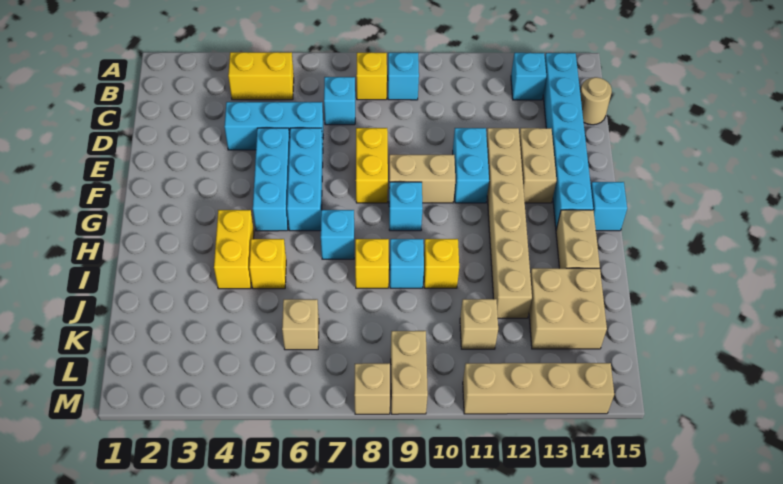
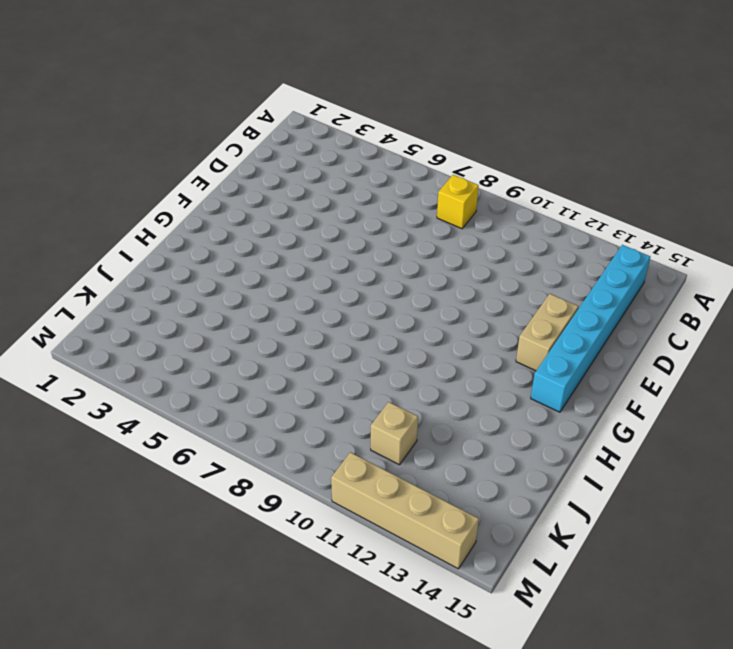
none -> yellow 1x2 brick [228,52,294,100]
none -> cyan 1x1 brick [388,53,419,100]
none -> cyan 1x1 brick [511,53,546,100]
none -> cyan 1x1 brick [324,77,355,125]

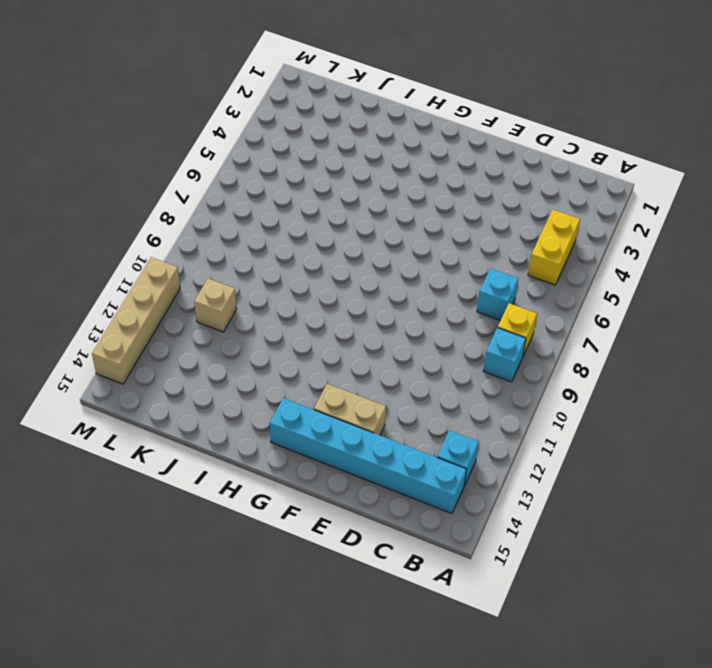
none -> tan 1x1 round brick [580,77,612,125]
none -> cyan 1x3 brick [224,102,323,150]
none -> cyan 1x3 brick [253,128,290,231]
none -> cyan 1x3 brick [287,128,323,231]

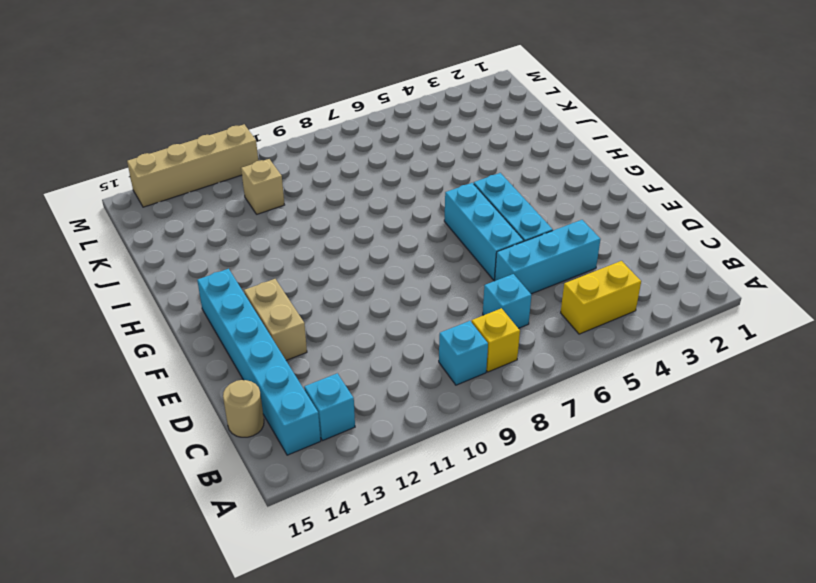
none -> yellow 1x2 brick [356,128,388,203]
none -> cyan 1x2 brick [453,128,489,203]
none -> tan 1x6 brick [486,128,532,318]
none -> tan 1x2 brick [389,155,455,203]

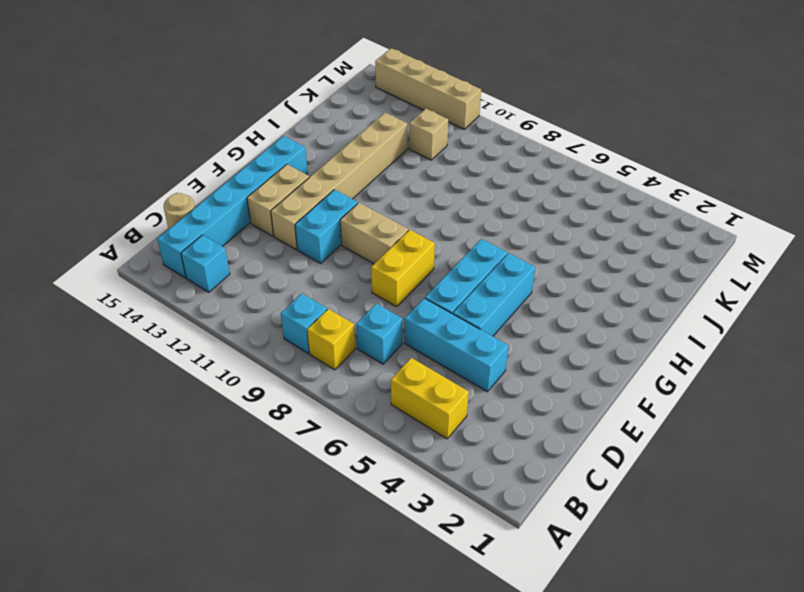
none -> cyan 1x1 brick [389,182,423,231]
none -> cyan 1x1 brick [591,182,627,231]
none -> yellow 1x2 brick [214,210,254,289]
none -> cyan 1x1 brick [321,210,354,259]

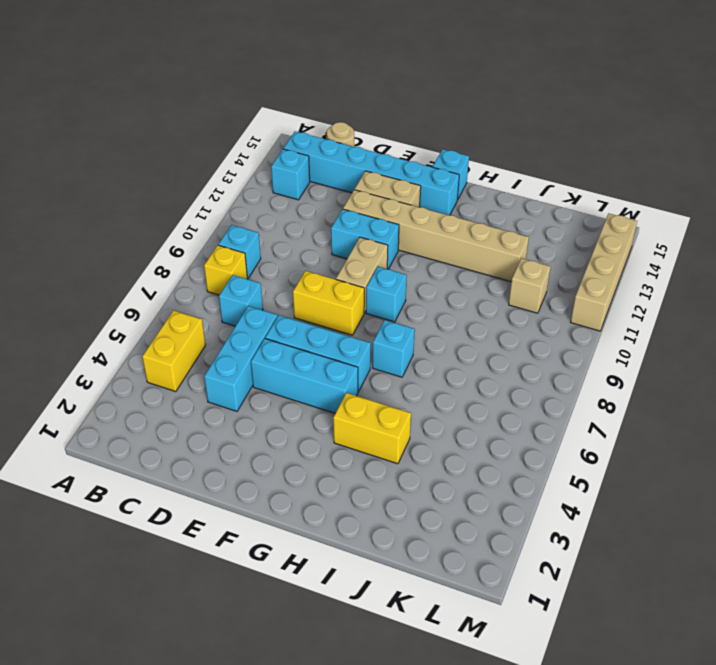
none -> tan 1x2 brick [556,210,600,268]
none -> yellow 1x1 brick [249,239,286,289]
none -> yellow 1x1 brick [355,239,389,288]
none -> cyan 1x1 brick [390,239,424,288]

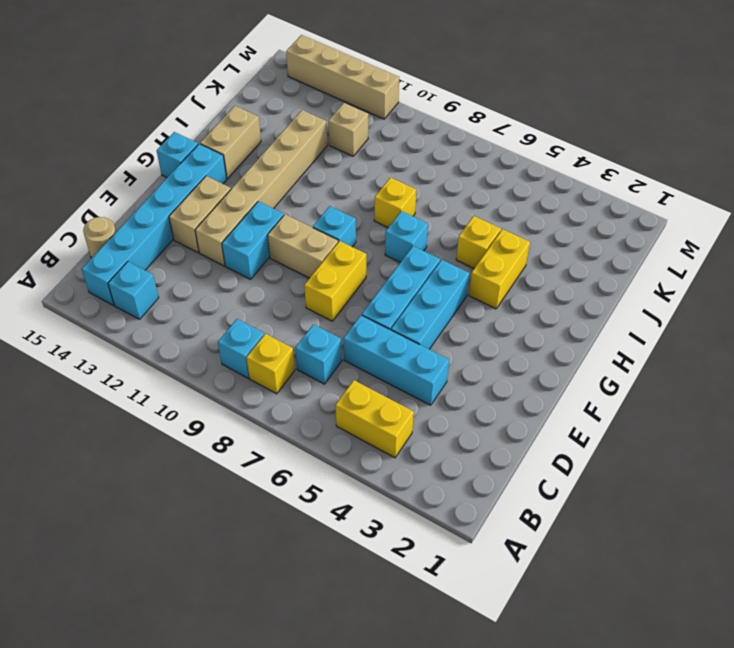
none -> cyan 1x1 brick [390,239,424,288]
none -> yellow 1x1 brick [424,239,459,288]
none -> tan 2x2 brick [529,268,607,349]
none -> tan 1x1 brick [282,299,319,350]

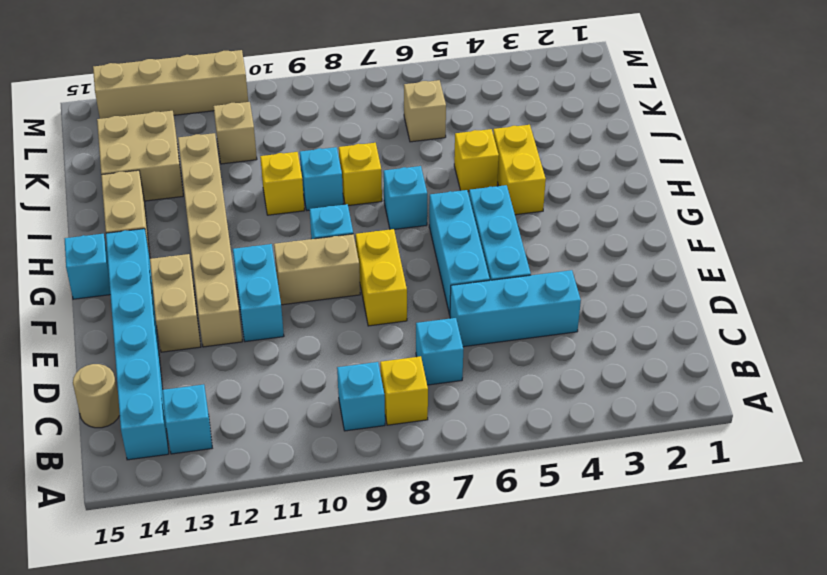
none -> yellow 1x2 brick [228,52,294,100]
none -> tan 1x2 brick [391,331,428,414]
none -> tan 1x1 brick [354,363,390,414]

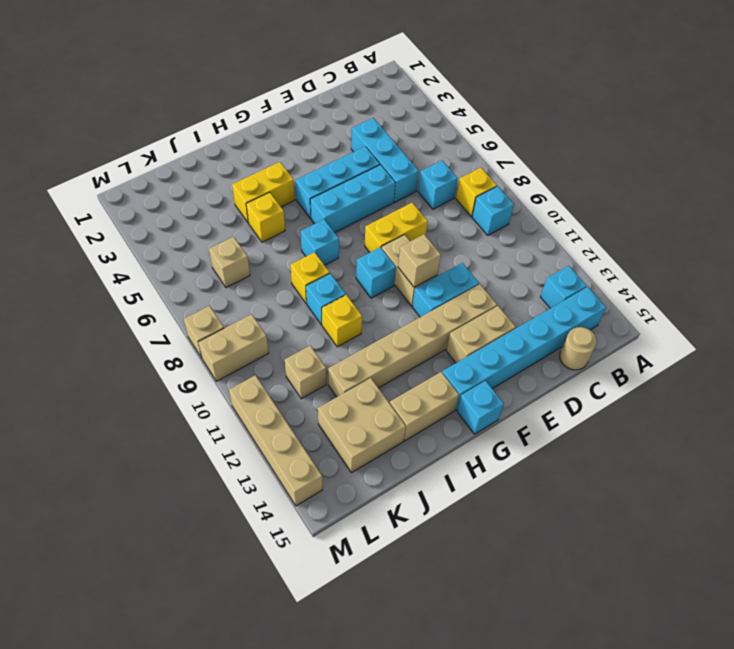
tan 1x1 brick [398,234,441,287] -> none
none -> yellow 1x2 brick [228,52,294,100]

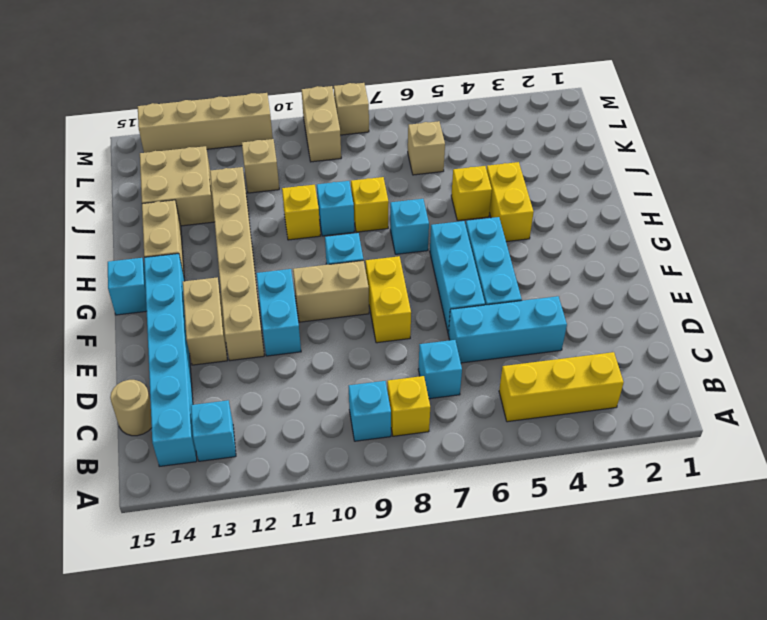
yellow 1x3 brick [499,352,624,422] -> yellow 1x2 brick [228,52,294,100]

